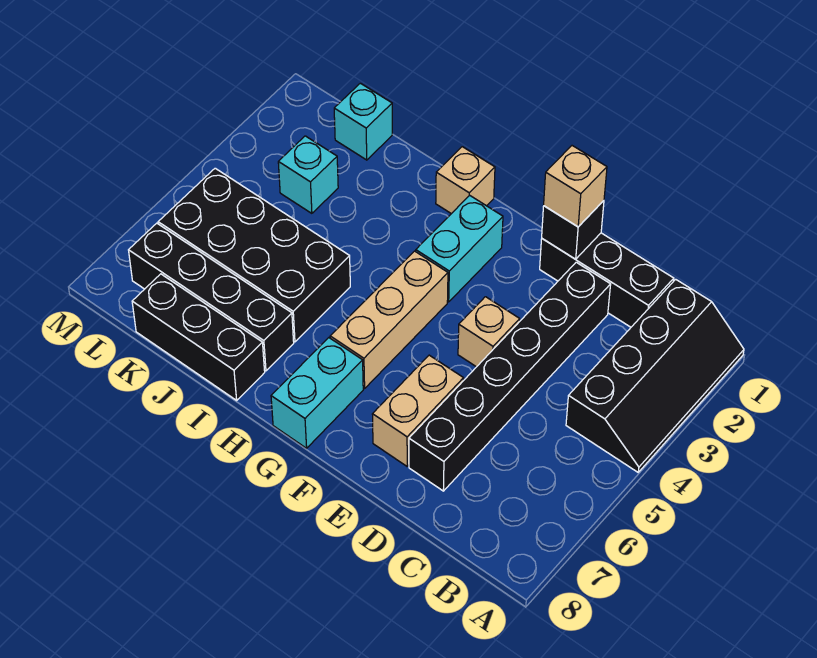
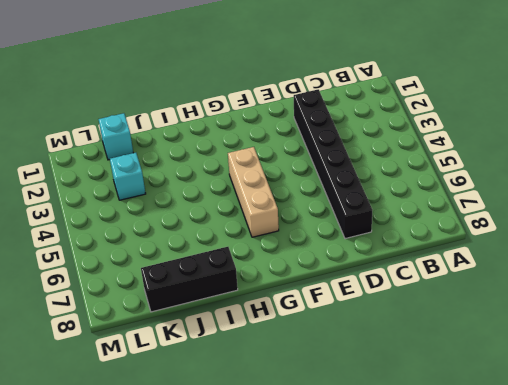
none -> black 2x4 slope [566,279,744,472]
none -> black 1x3 brick [540,233,674,327]
none -> tan 1x1 brick [458,297,520,367]

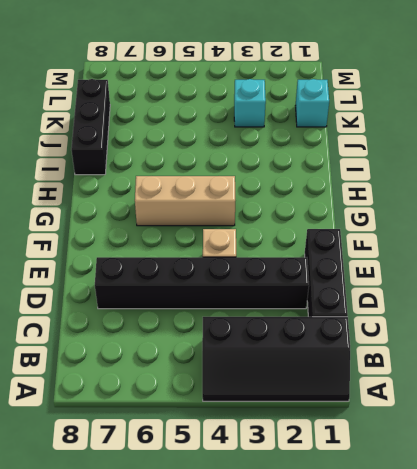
none -> tan 1x2 brick [372,355,464,466]
none -> cyan 1x2 brick [416,195,503,302]
none -> cyan 1x2 brick [271,338,363,448]

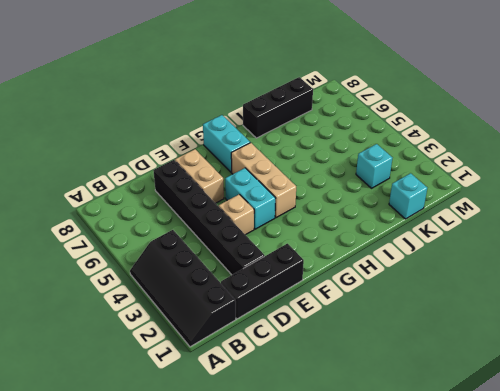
cyan 1x2 brick [225,168,276,229] -> cyan 1x2 brick moved to [416,195,503,302]
none -> tan 1x1 brick [436,147,495,214]
none -> black 2x4 brick [158,168,350,342]
none -> black 1x4 brick [129,223,294,371]

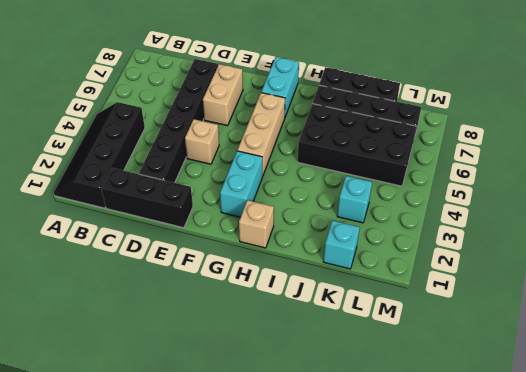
none -> black 1x1 brick [542,201,604,259]
none -> tan 1x1 brick [544,146,607,227]

